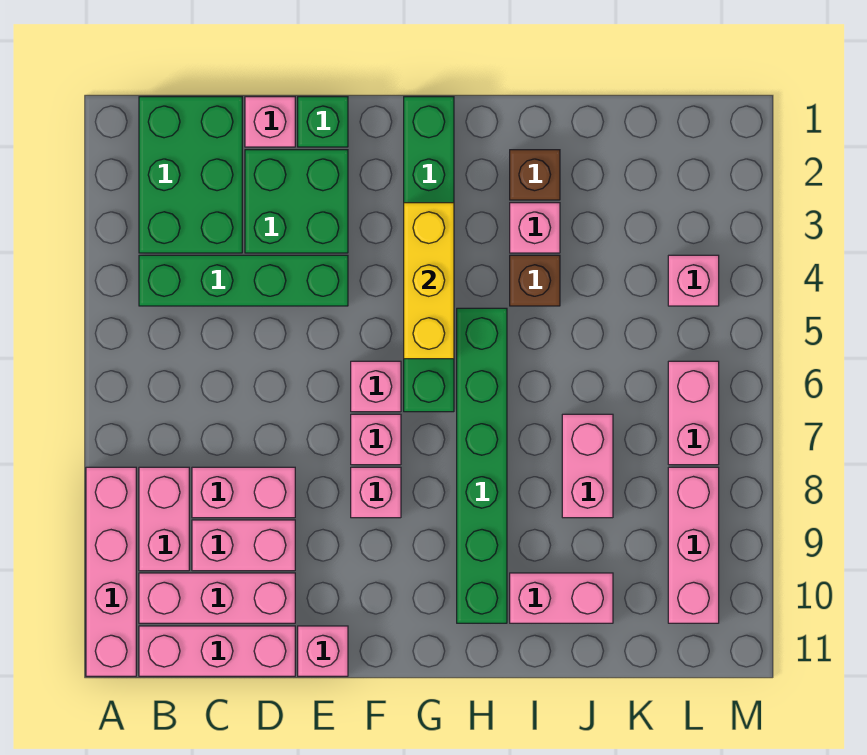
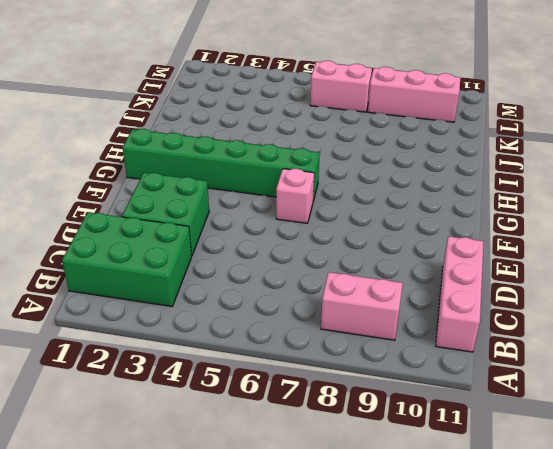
none -> pink 1x4 brick [86,467,136,676]
none -> green 1x4 brick [139,255,348,306]
none -> pink 1x3 brick [139,573,295,623]

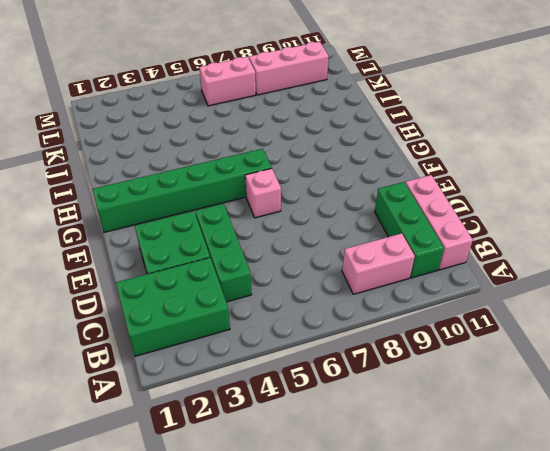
green 1x3 brick [375,182,444,278] -> pink 1x3 brick [139,573,295,623]
green 1x3 brick [196,204,252,302] -> green 1x4 brick [139,255,348,306]
none -> pink 1x4 brick [86,467,136,676]
none -> pink 1x2 brick [192,467,295,518]
none -> pink 1x2 brick [192,520,295,571]

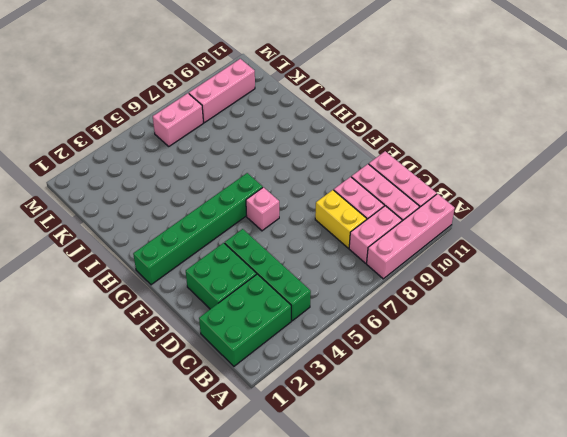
yellow 1x2 brick [315,190,367,248] -> pink 1x2 brick [192,467,295,518]
none -> pink 1x1 brick [245,97,295,147]
none -> green 1x1 brick [298,97,348,147]
none -> pink 1x1 brick [298,626,348,676]

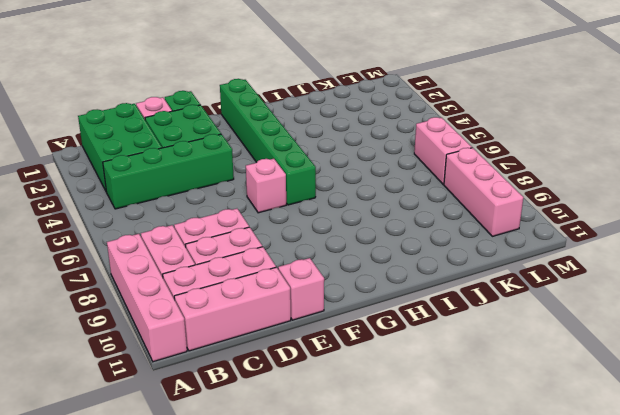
none -> pink 1x1 brick [351,414,401,465]
none -> pink 1x1 brick [351,467,401,518]
none -> green 1x6 brick [457,308,507,623]

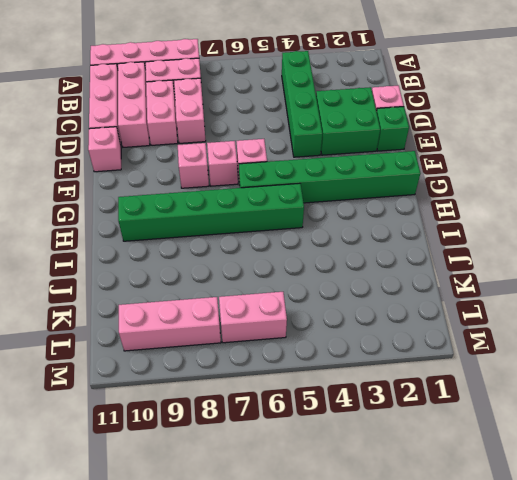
none -> green 2x3 brick [139,97,242,253]
none -> brown 1x1 brick [510,150,560,200]
none -> pink 1x1 brick [510,203,560,253]

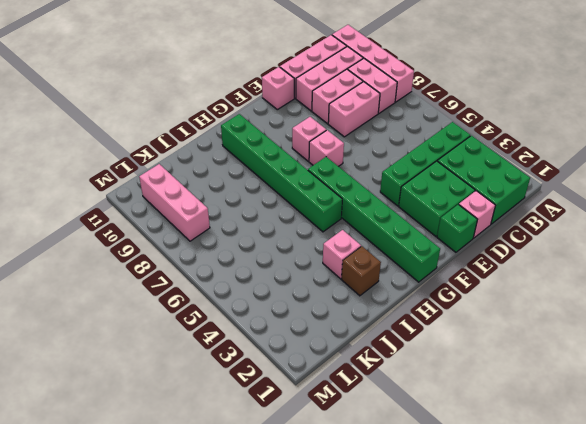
none -> pink 1x1 brick [351,361,401,412]
none -> brown 1x1 brick [510,255,560,306]
none -> pink 1x2 brick [510,573,613,623]

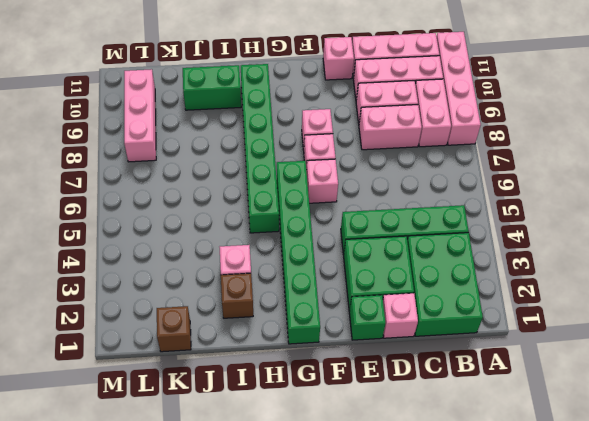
green 1x2 brick [183,65,241,110] -> pink 1x2 brick [510,573,613,623]
brown 1x1 brick [157,306,191,352] -> brown 1x1 brick moved to [510,255,560,306]
none -> pink 1x2 brick [562,414,613,518]
none -> pink 1x1 brick [668,255,719,306]
none -> pink 1x2 brick [668,361,719,465]

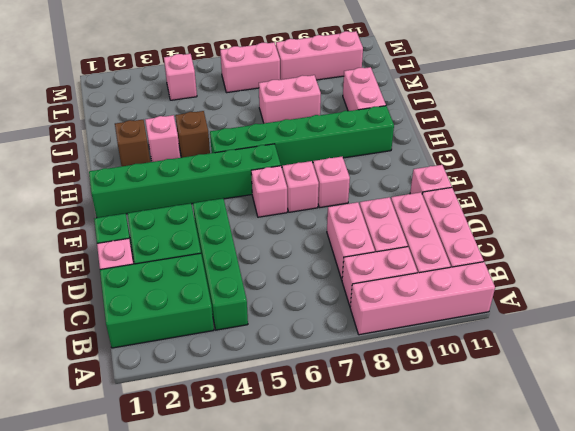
none -> yellow 1x3 brick [404,203,454,359]

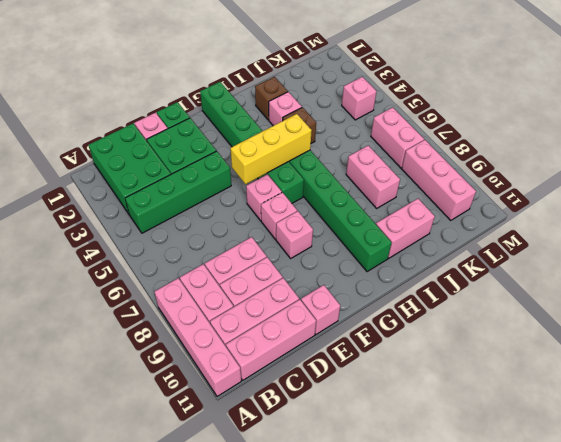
yellow 1x3 brick [230,114,312,184] -> yellow 1x3 brick turned to [404,203,454,359]

